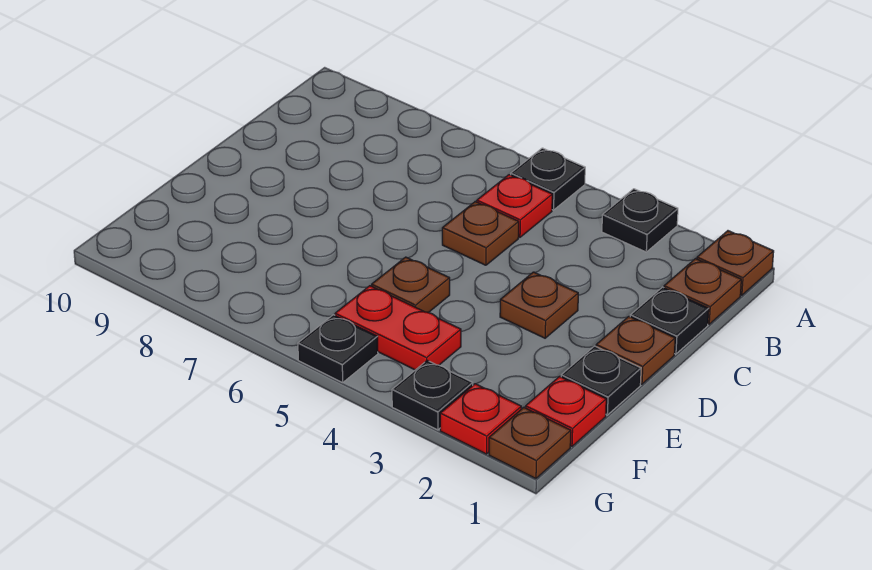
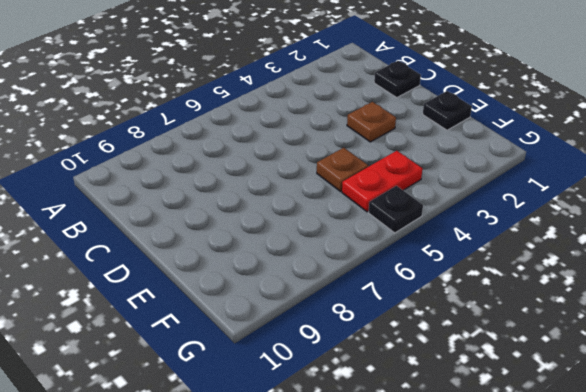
none -> brown 1x1 plate [697,231,774,295]
none -> black 1x1 plate [602,189,678,252]
none -> black 1x1 plate [511,148,585,210]

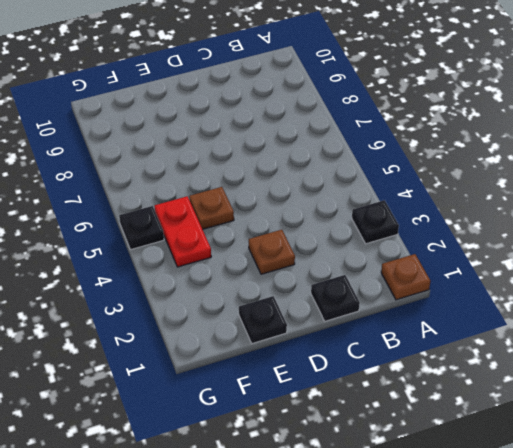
none -> black 1x1 plate [511,148,585,210]
none -> brown 1x1 plate [664,259,741,324]
none -> red 1x1 plate [477,175,552,237]

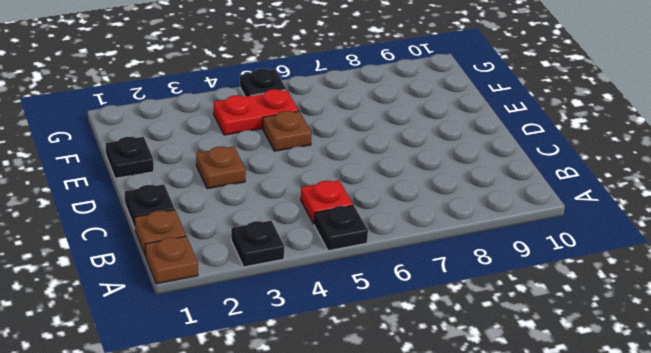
none -> brown 1x1 plate [442,202,519,265]
none -> brown 1x1 plate [596,317,675,384]
none -> red 1x1 plate [526,376,606,446]

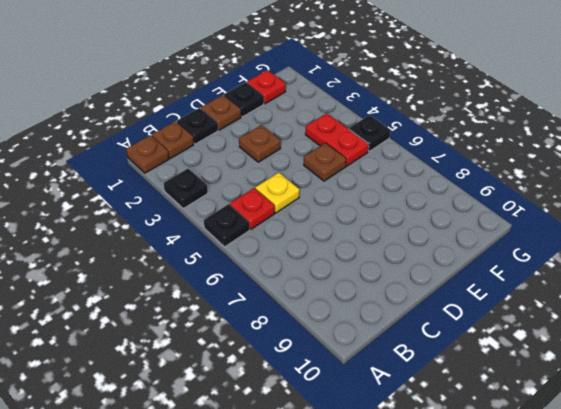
yellow 1x1 plate [255,173,300,213] -> brown 1x1 plate [442,202,519,265]
none -> brown 1x1 plate [489,408,571,479]
none -> red 1x1 plate [440,384,521,454]
none -> black 1x1 plate [392,360,473,430]

